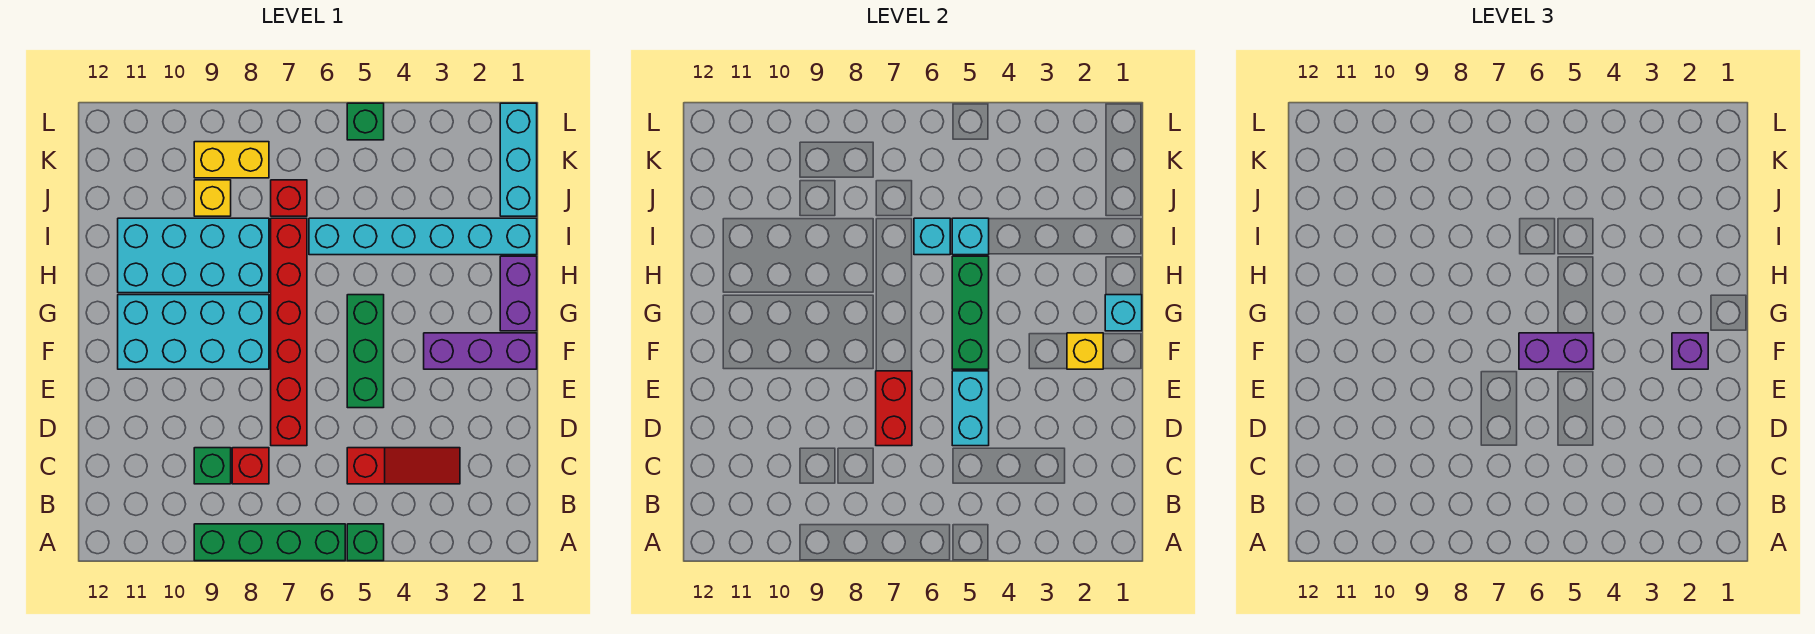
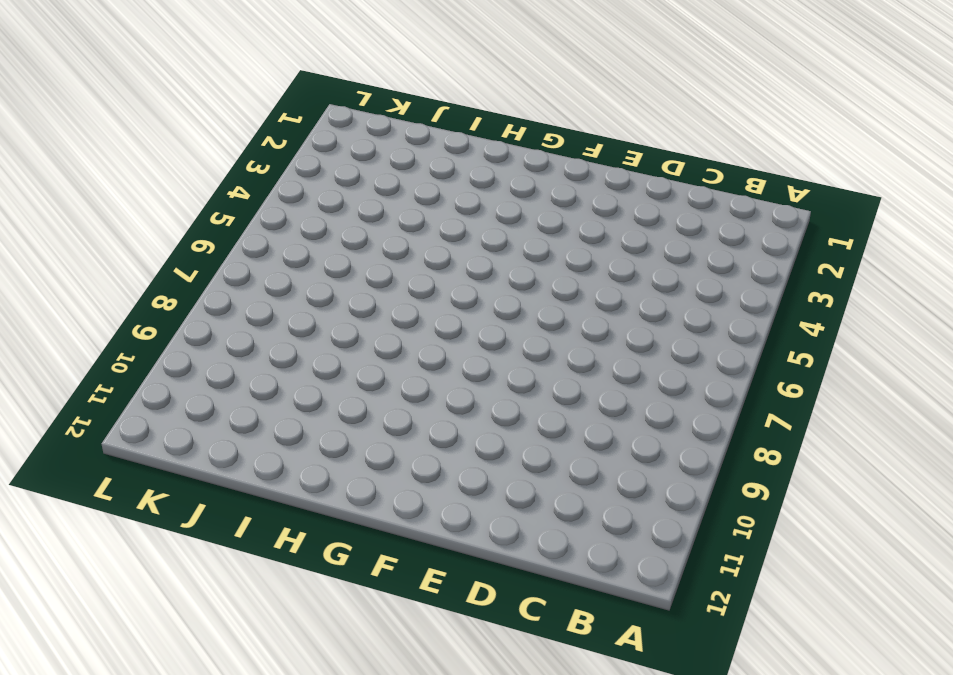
none -> green 1x1 brick [347,524,384,561]
none -> green 1x4 brick [194,524,345,561]
none -> red 1x3 slope [347,448,460,484]

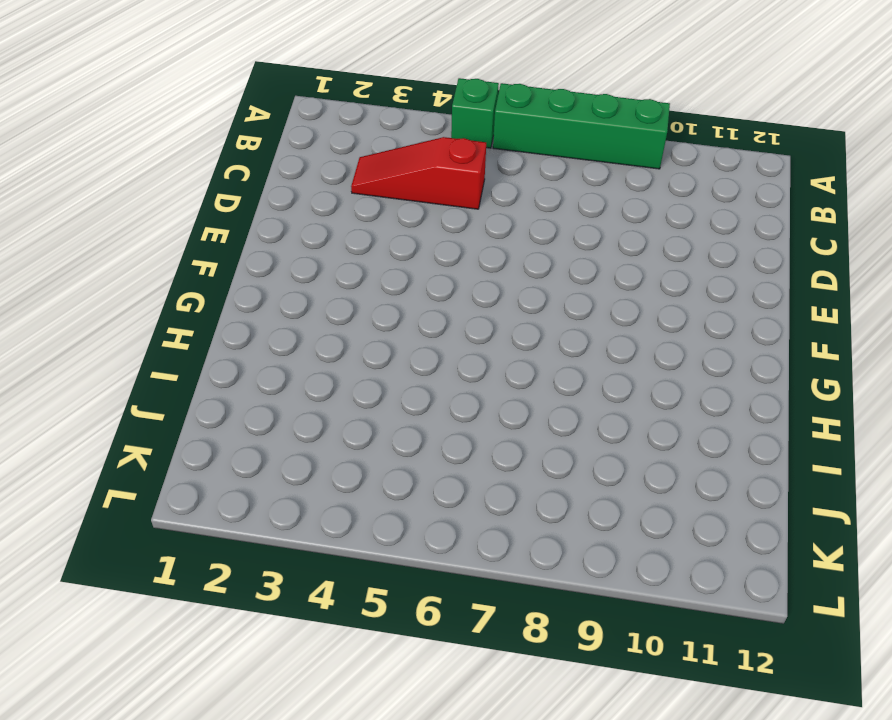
none -> red 1x1 brick [232,448,269,484]
none -> green 1x1 brick [194,448,231,484]
none -> red 1x6 brick [271,218,307,446]

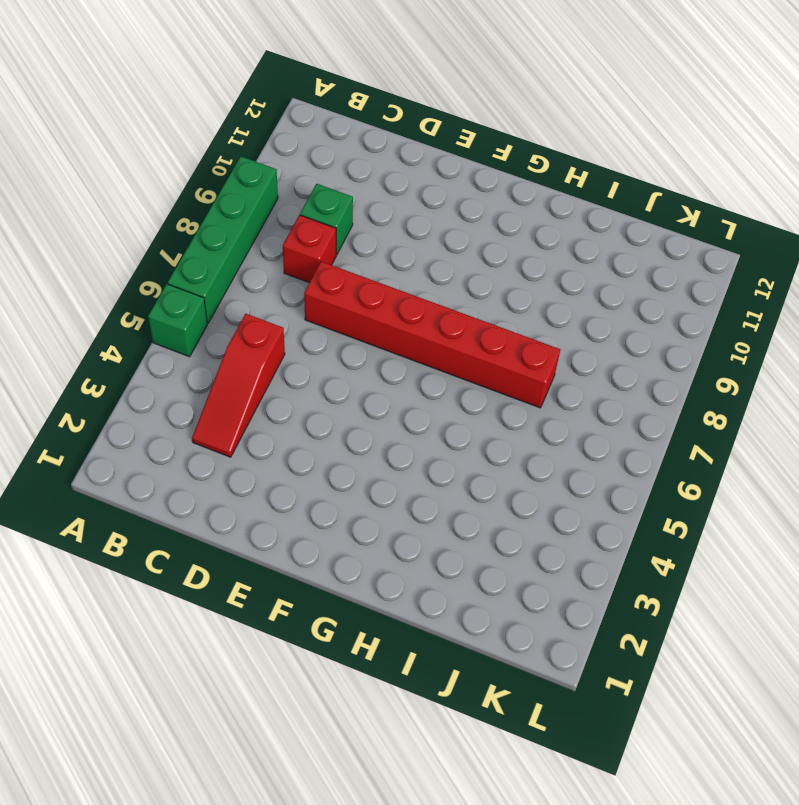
none -> green 1x3 brick [347,295,384,408]
none -> purple 1x3 brick [424,333,537,369]
none -> cyan 2x4 brick [118,295,269,369]

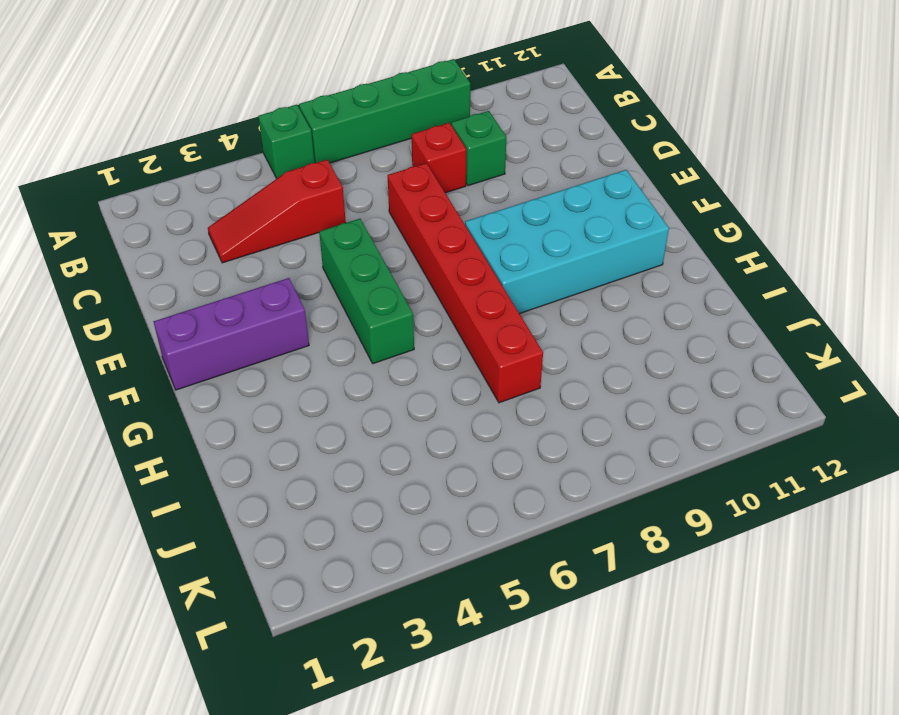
none -> purple 1x2 brick [500,256,537,331]
none -> cyan 2x4 brick [118,218,269,293]
none -> cyan 1x6 brick [309,218,537,255]

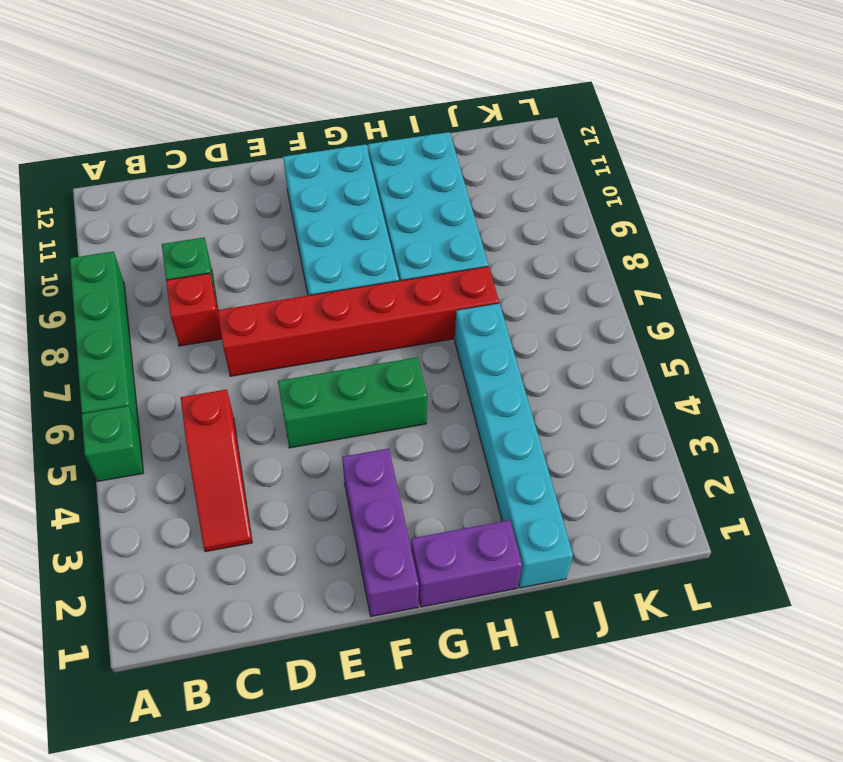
none -> cyan 1x3 brick [500,103,537,216]
none -> red 1x1 brick [271,180,307,216]
none -> yellow 1x1 brick [194,180,231,216]

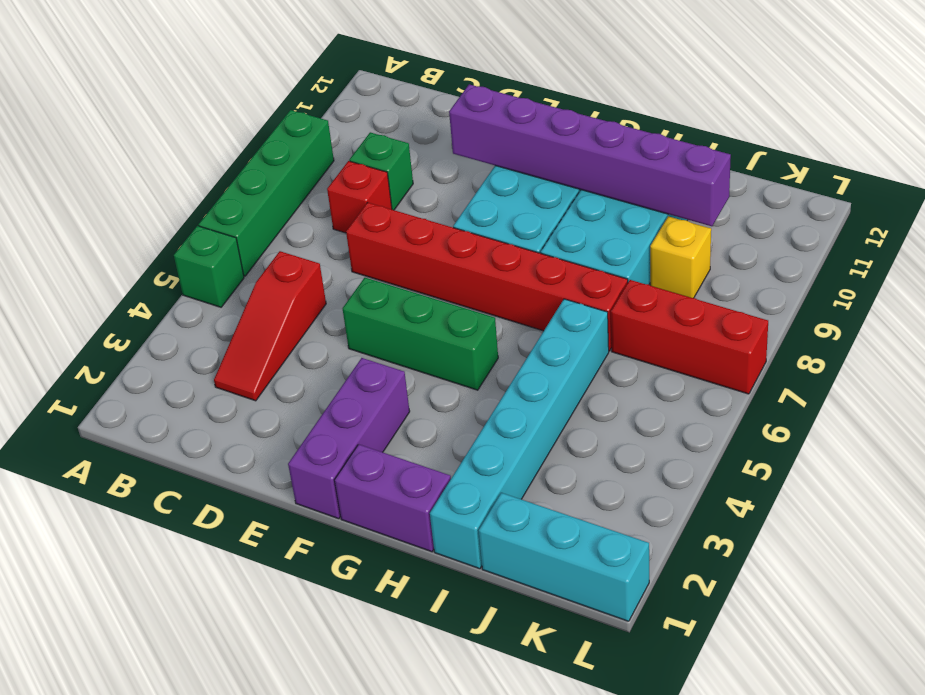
purple 1x6 brick [449,84,731,226] -> none
red 1x3 brick [611,280,768,394] -> red 1x1 brick [271,180,307,216]
none -> yellow 1x2 brick [194,142,269,178]
none -> green 1x1 brick [347,103,384,140]
none -> cyan 1x2 brick [952,371,989,446]

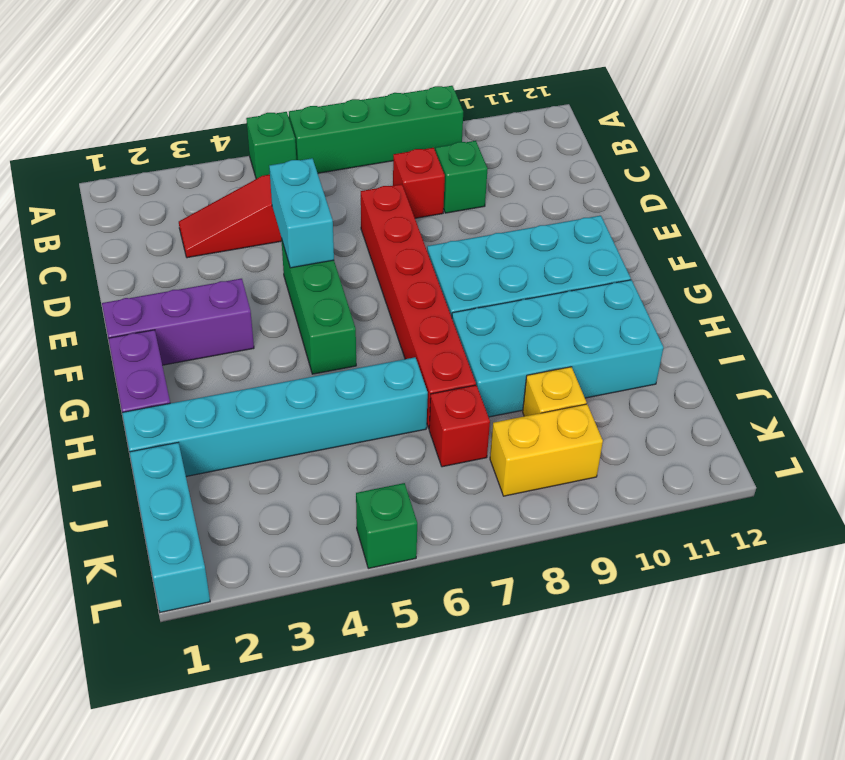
none -> red 1x2 brick [876,371,912,446]
none -> yellow 1x1 brick [1067,333,1103,369]
none -> green 1x3 brick [952,256,989,369]

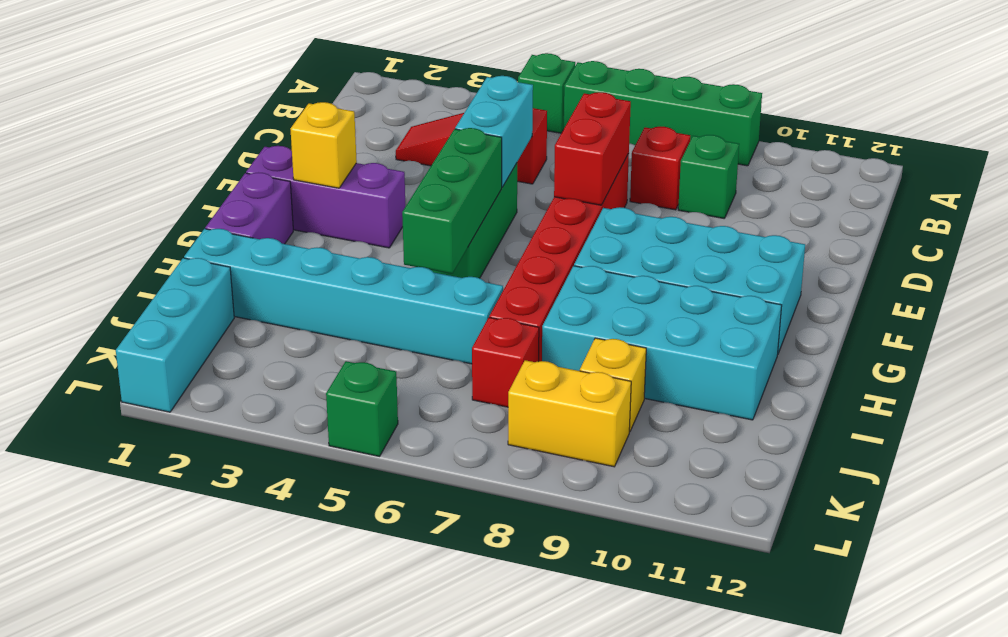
none -> cyan 1x1 brick [1105,295,1142,331]
none -> cyan 1x1 brick [952,218,989,255]
none -> cyan 1x1 brick [914,218,950,255]

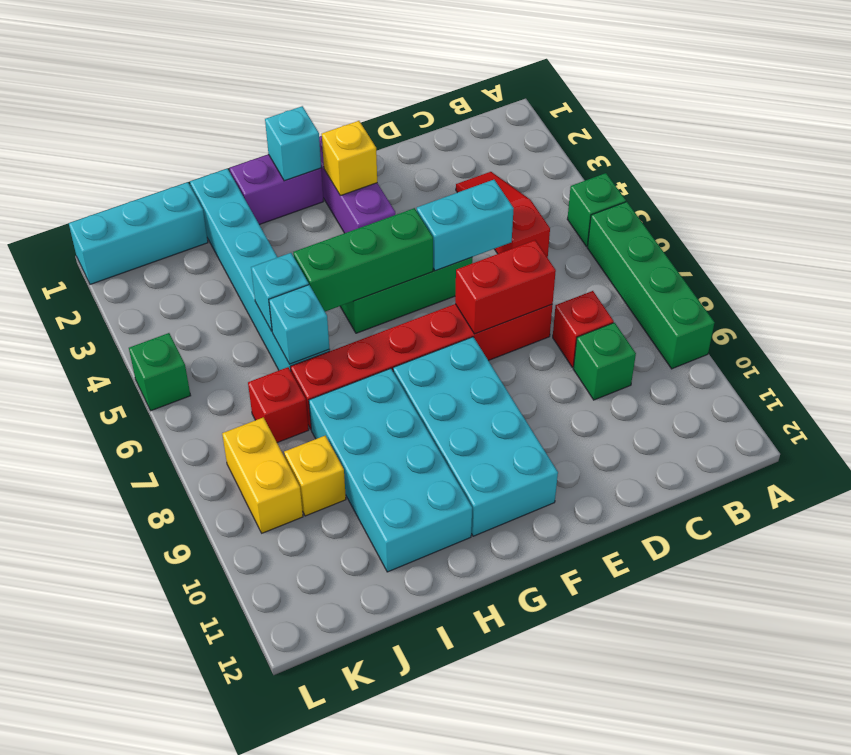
none -> purple 1x1 brick [1672,333,1708,369]
none -> purple 1x2 brick [1519,333,1594,369]

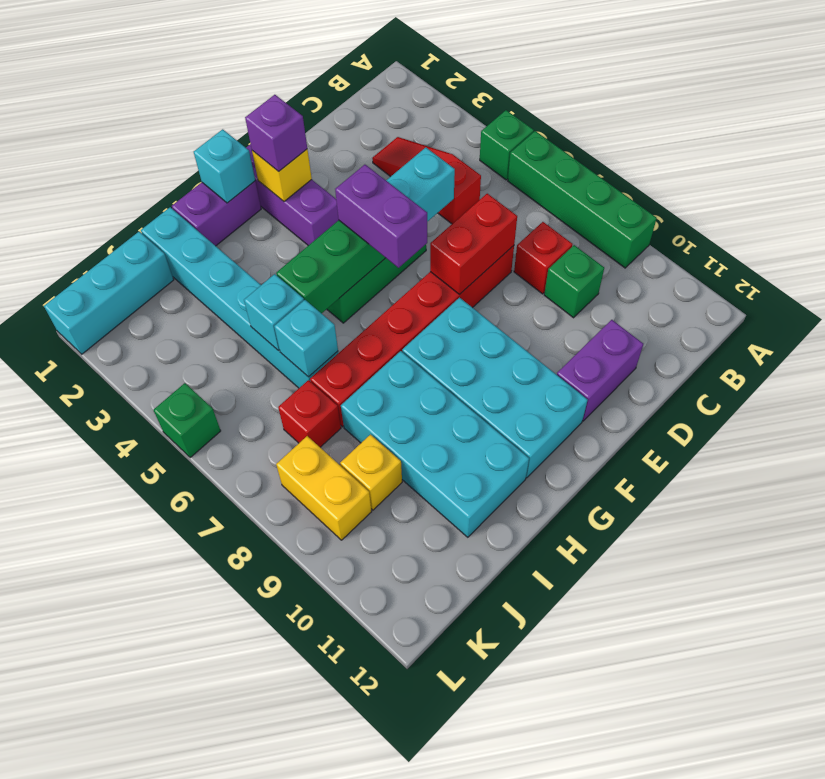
purple 1x2 brick [557,320,643,421] -> none

